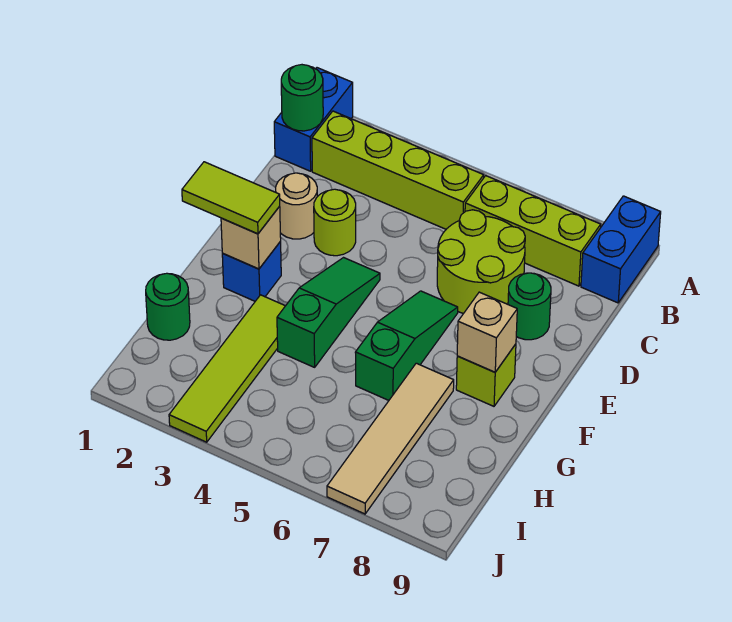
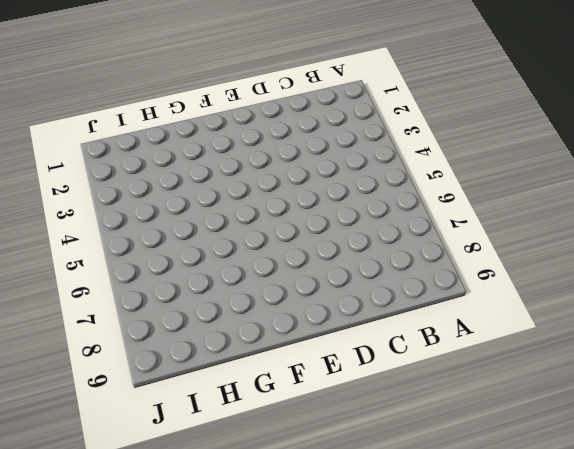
none -> blue 1x2 brick [274,68,353,171]
none -> blue 1x2 brick [581,196,661,303]
none -> lime 1x4 brick [312,111,484,229]

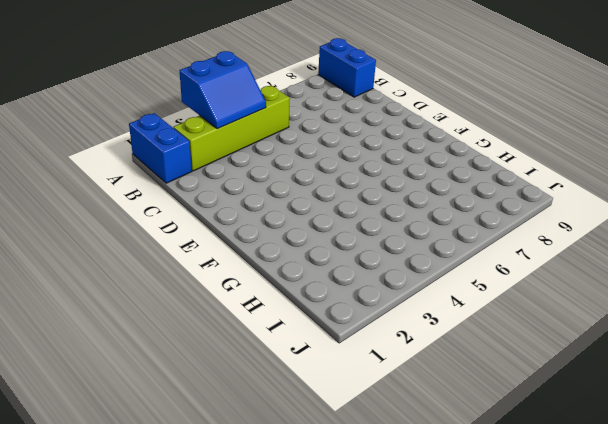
blue 2x2 slope [179,51,266,129] -> none
none -> lime 1x3 brick [465,176,601,286]
none -> lime 2x2 round brick [437,210,525,314]
none -> tan 1x1 round brick [276,173,317,239]

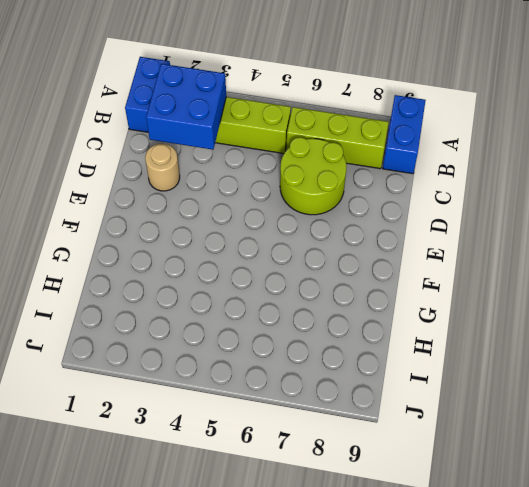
blue 2x2 brick [146,64,226,150] -> none
none -> lime 1x1 round brick [314,189,356,256]
none -> green 1x1 round brick [508,273,551,340]
none -> green 1x3 slope [277,258,380,367]

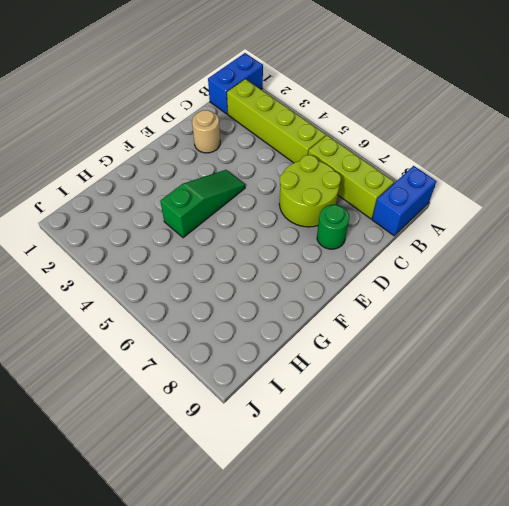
none -> lime 1x1 round brick [314,189,356,256]
none -> green 1x3 slope [355,291,458,400]
none -> blue 1x1 brick [222,242,281,301]

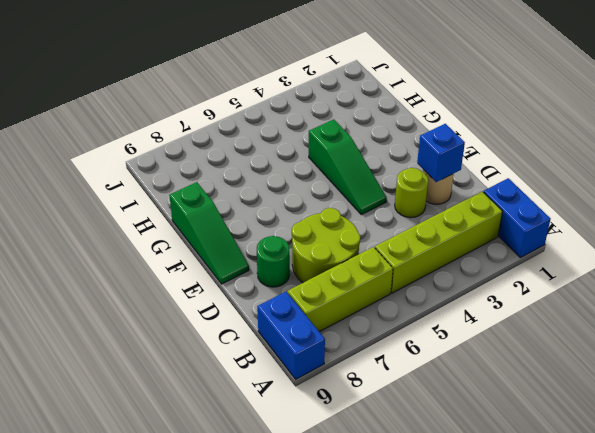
blue 1x1 brick [417,124,465,182] -> blue 1x1 brick moved to [222,242,281,301]
green 1x3 slope [169,182,249,284] -> green 1x3 slope moved to [355,291,458,400]
none -> lime 1x1 brick [456,344,516,406]
none -> lime 1x4 tile [169,295,285,442]
none -> tan 1x4 tile [327,363,454,514]

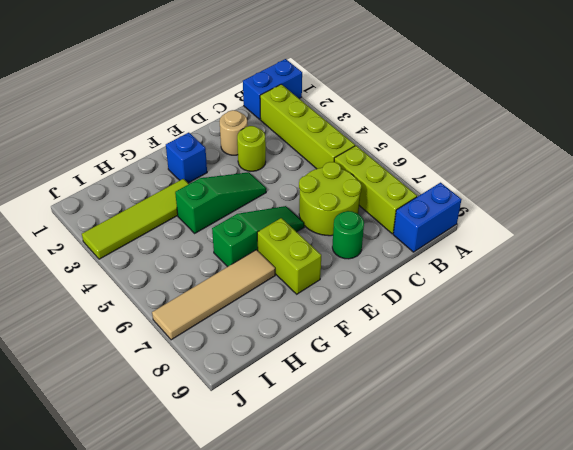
lime 1x2 brick [257,218,321,294] -> lime 1x1 brick [456,344,516,406]
none -> green 1x1 round brick [146,273,190,340]
none -> green 1x1 round brick [281,65,323,131]
none -> tan 1x1 brick [221,207,281,269]

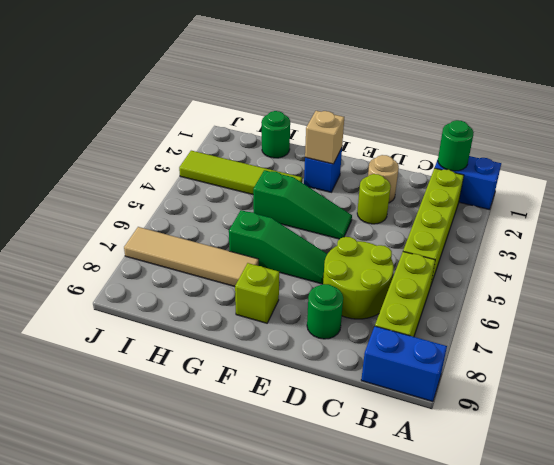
none -> tan 1x1 brick [457,292,517,372]
none -> lime 1x2 tile [182,162,280,234]

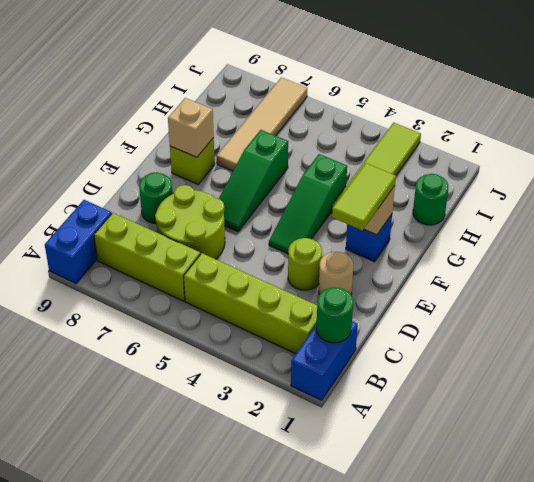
lime 1x2 tile [332,163,396,230] -> lime 1x2 tile turned to [182,162,280,234]

